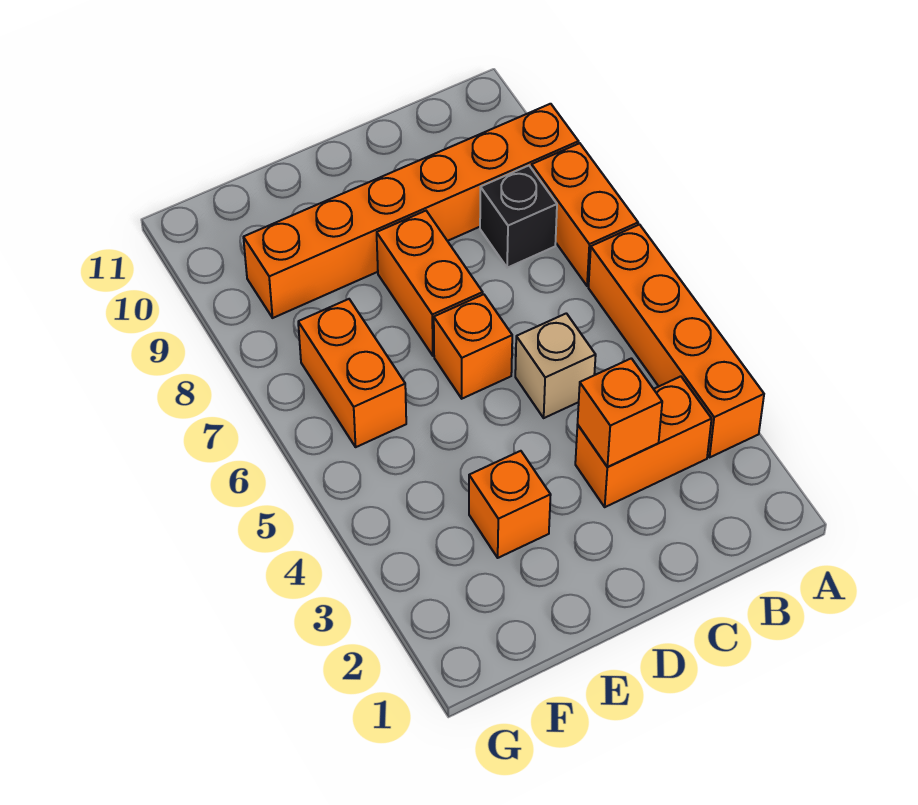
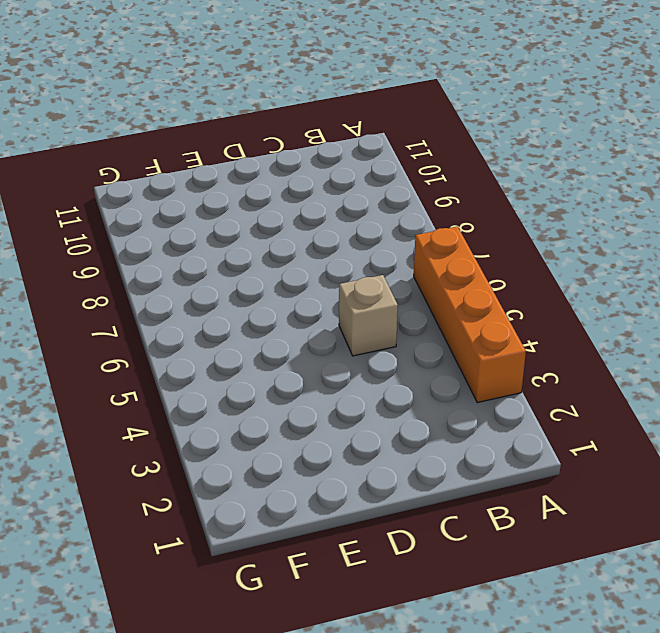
none -> orange 1x2 brick [532,143,638,286]
none -> orange 1x6 brick [243,104,578,318]

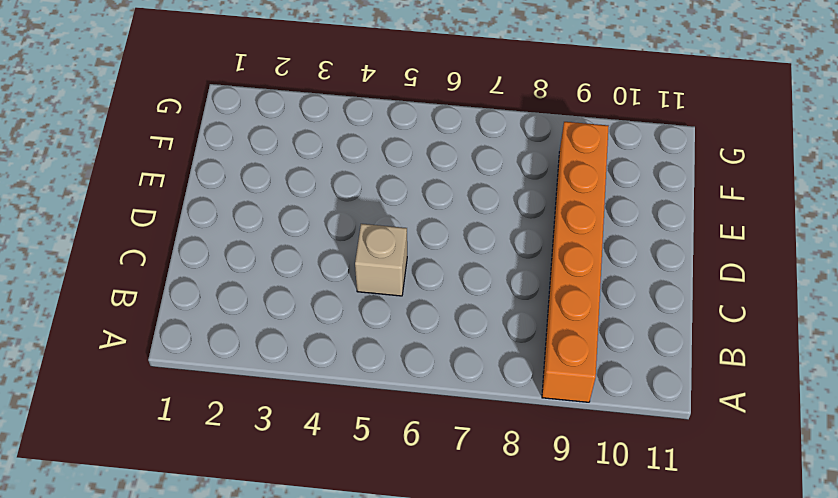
none -> orange 1x4 brick [589,225,764,457]
none -> orange 1x2 brick [532,143,638,286]

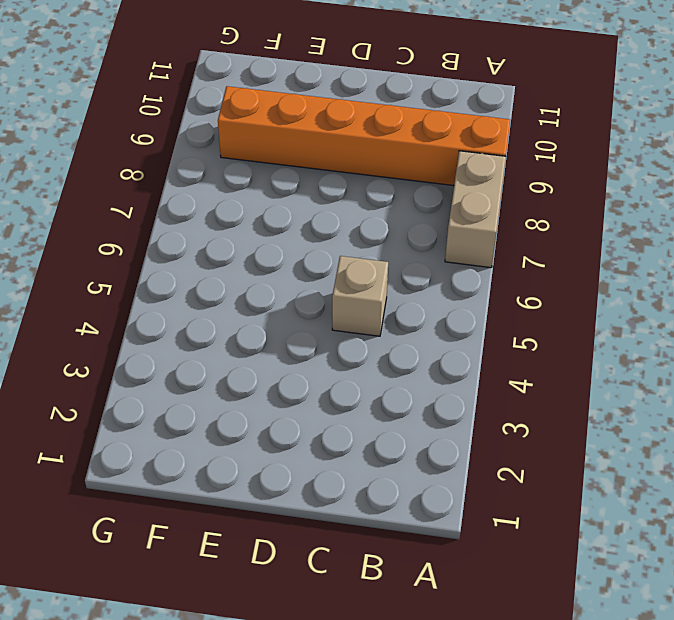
tan 1x2 brick [445,151,506,268] -> orange 1x2 brick [532,143,638,286]
none -> orange 1x4 brick [589,225,764,457]
none -> orange 1x2 brick [575,376,712,507]

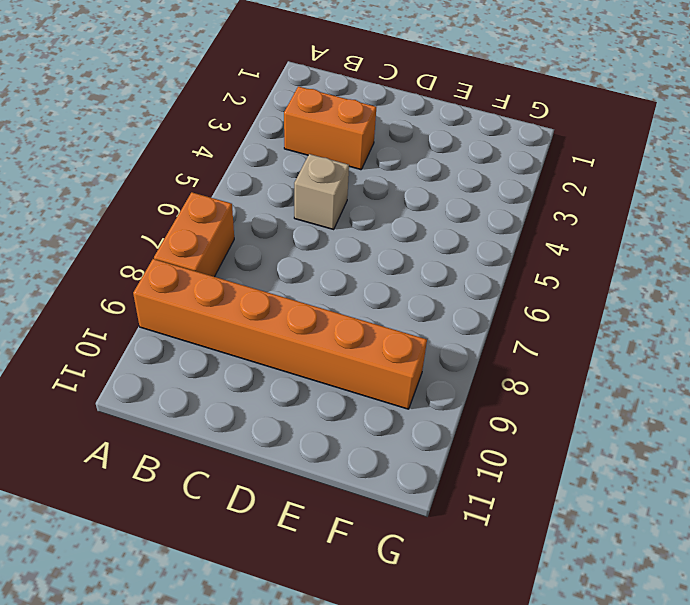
none -> orange 1x4 brick [589,225,764,457]
none -> black 1x1 brick [480,166,557,268]

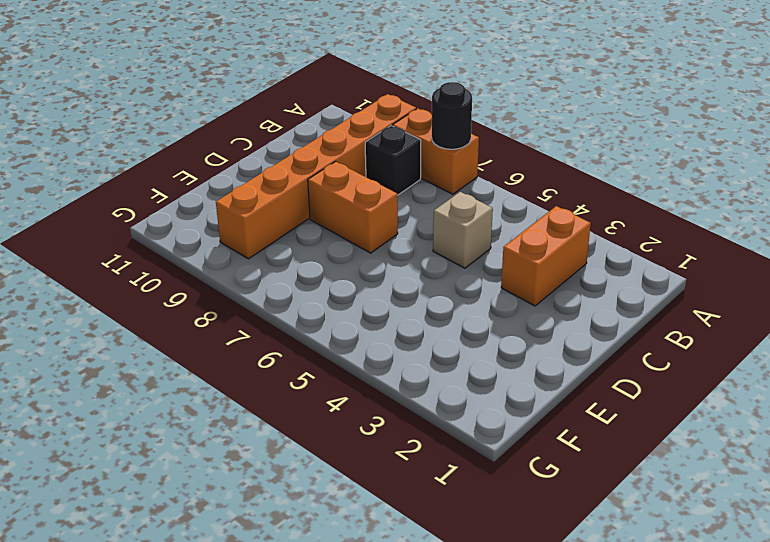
black 1x1 round brick [432,82,472,149] -> none
none -> orange 1x4 brick [589,225,764,457]
none -> orange 1x1 brick [434,294,512,399]

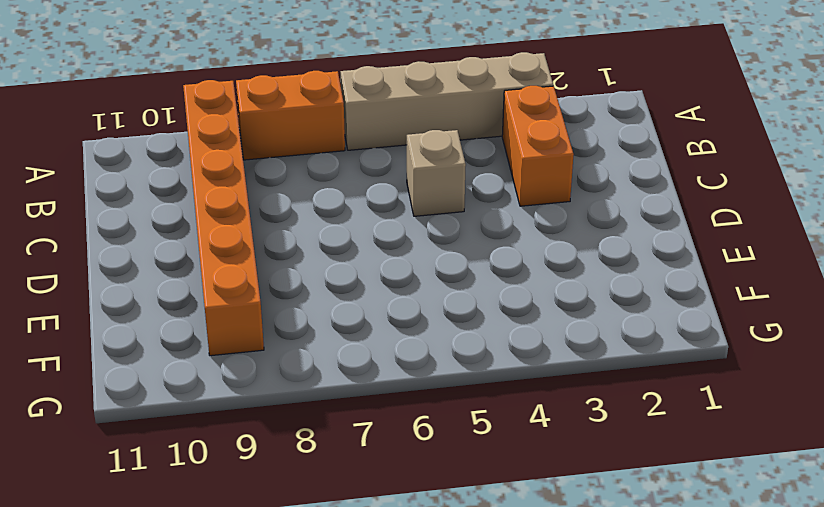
tan 1x4 brick [341,52,553,150] -> orange 1x4 brick [589,225,764,457]
none -> black 1x1 brick [480,166,557,268]
none -> orange 1x1 brick [434,294,512,399]

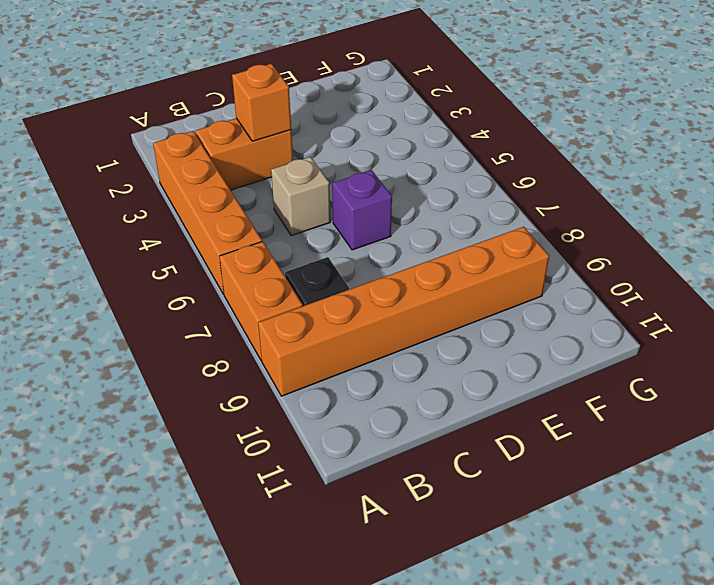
purple 1x1 brick [332,170,392,250] -> orange 1x1 brick [434,294,512,399]
none -> orange 1x2 brick [377,211,483,356]
none -> orange 1x1 brick [469,451,551,558]

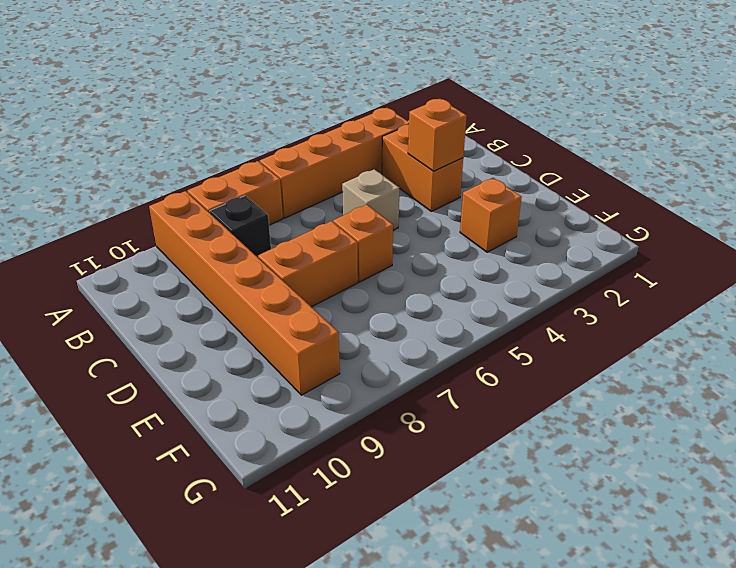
none -> orange 1x2 brick [298,299,406,447]

